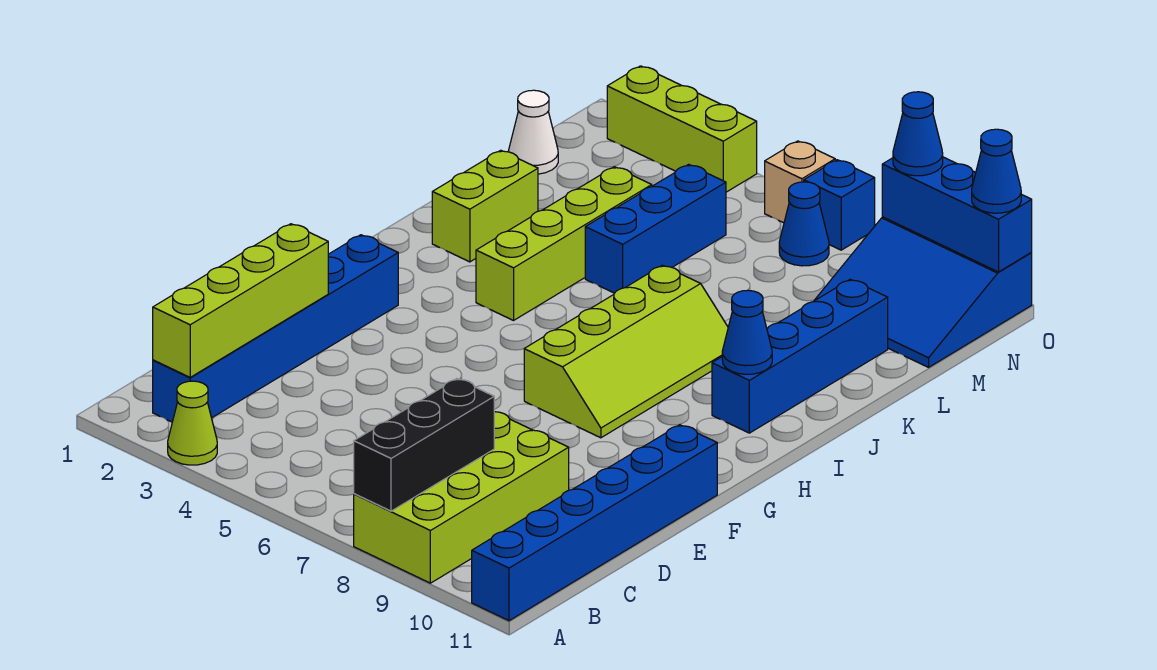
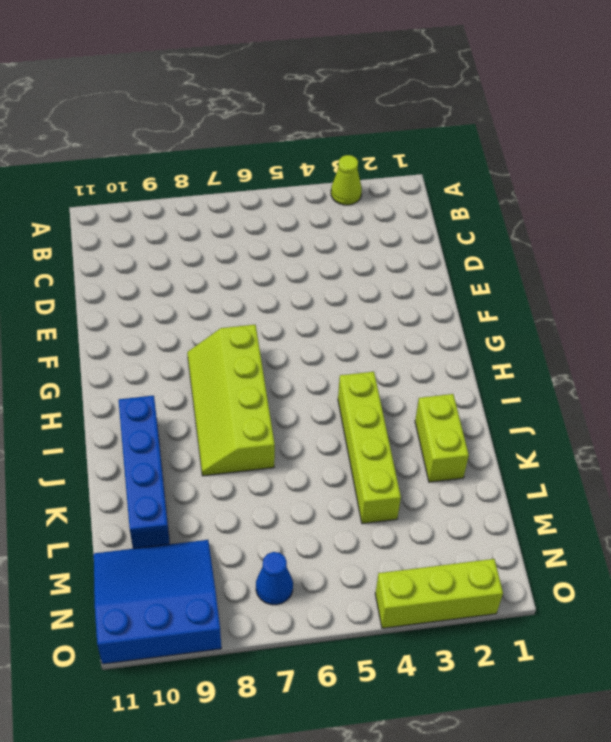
none -> lime 2x4 brick [354,412,569,583]
none -> blue 1x6 brick [472,425,717,621]
none -> blue 1x6 brick [153,235,398,422]

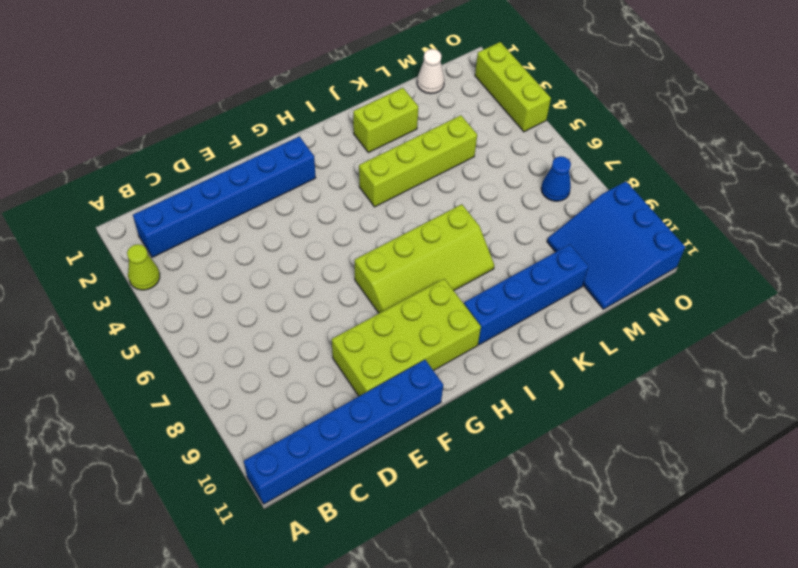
lime 2x4 brick [332,279,481,396] -> lime 2x4 brick moved to [354,412,569,583]
none -> blue 1x3 brick [585,164,726,293]
none -> tan 1x1 brick [765,141,835,223]
none -> blue 1x1 brick [804,160,875,250]

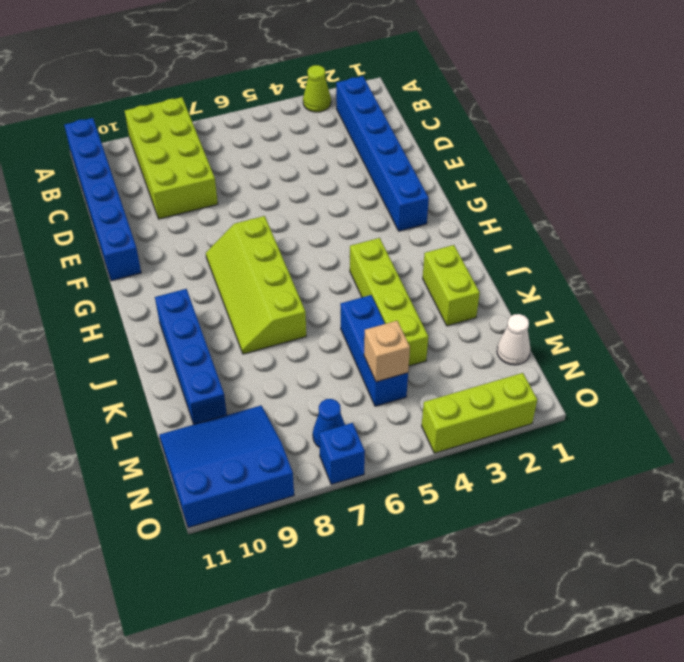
tan 1x1 brick [364,321,410,382] -> tan 1x1 brick moved to [765,141,835,223]
none -> black 1x3 brick [354,379,494,511]
none -> lime 1x4 brick [153,224,328,377]
none -> blue 1x1 cone [722,290,772,374]

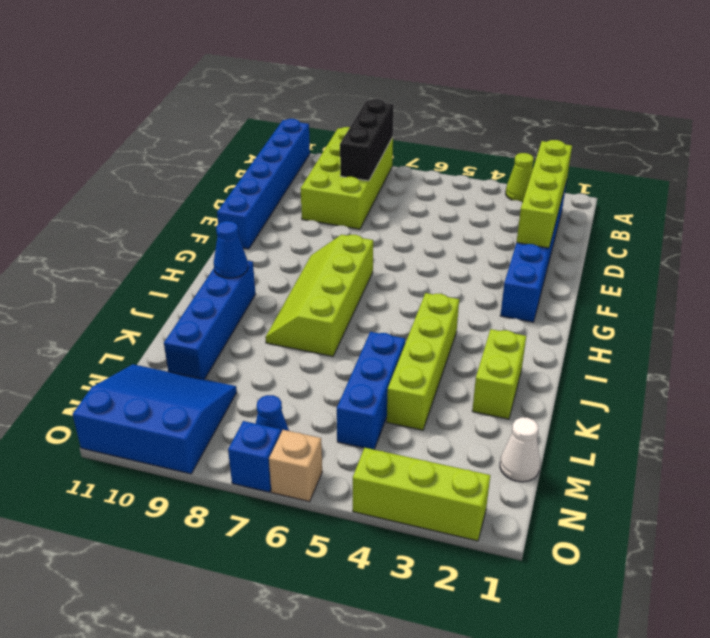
none -> blue 1x3 brick [882,157,1032,272]
none -> blue 1x1 cone [893,92,943,176]
none -> blue 1x1 cone [972,129,1021,213]

